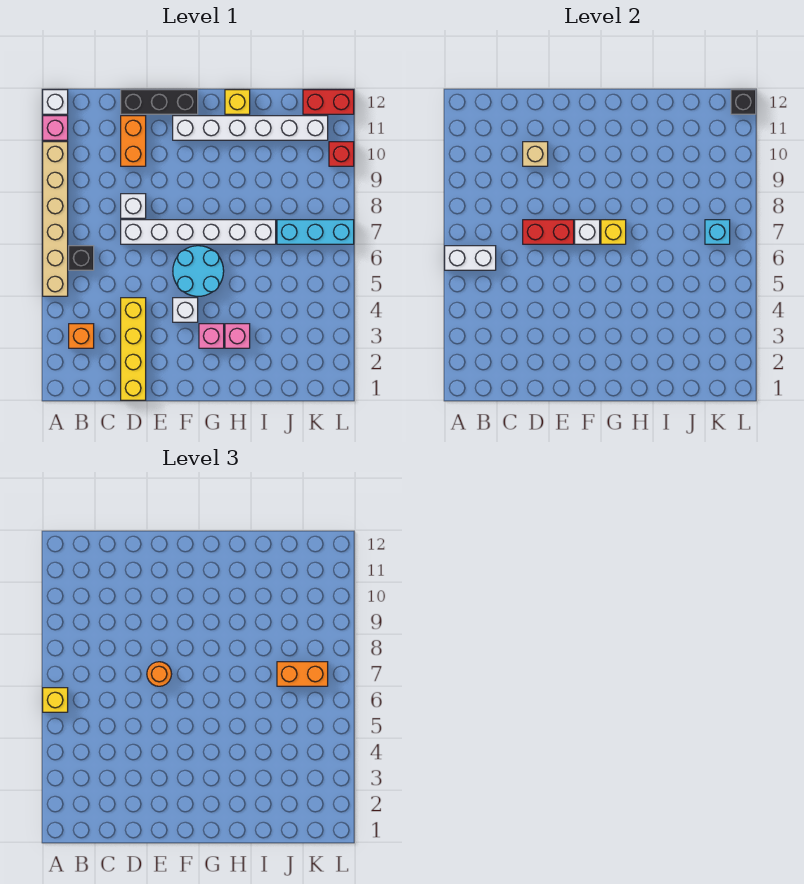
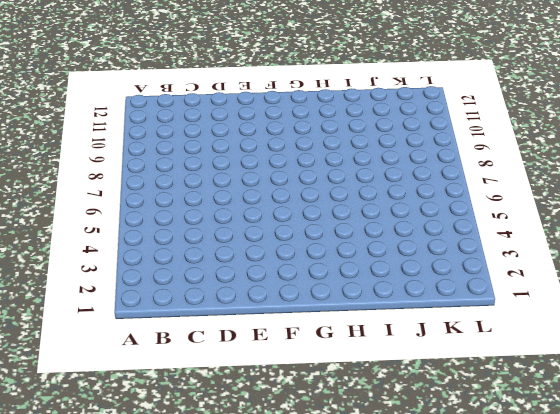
none -> tan 1x6 brick [43,142,68,296]
none -> pink 1x1 brick [43,116,68,140]
none -> white 1x1 brick [43,90,68,114]

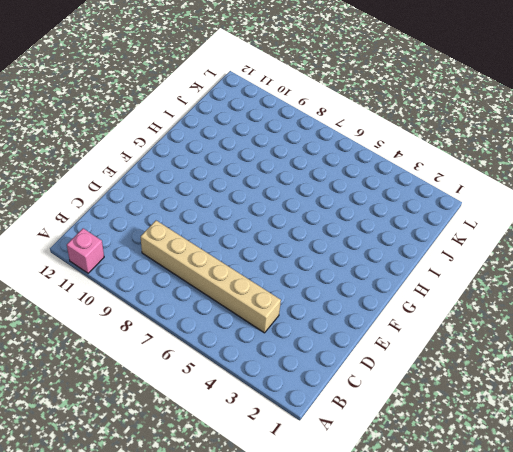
tan 1x6 brick [141,221,281,333] -> tan 1x6 brick moved to [43,142,68,296]
none -> white 1x1 brick [43,90,68,114]
none -> orange 1x1 brick [69,324,94,348]
none -> black 1x1 brick [69,246,94,270]

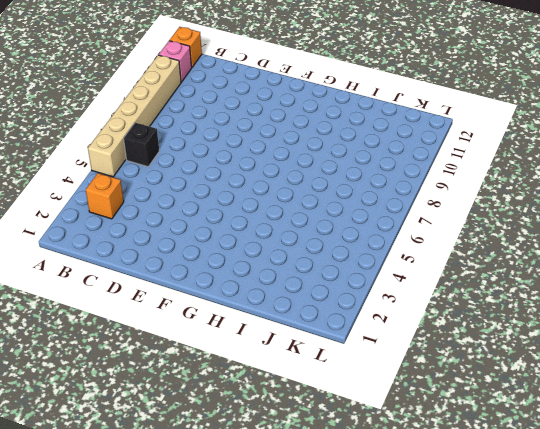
orange 1x1 brick [169,27,202,67] -> white 1x1 brick [43,90,68,114]
none -> yellow 1x4 brick [121,298,146,400]
none -> white 1x6 brick [121,220,276,244]
none -> white 1x1 brick [121,194,146,218]

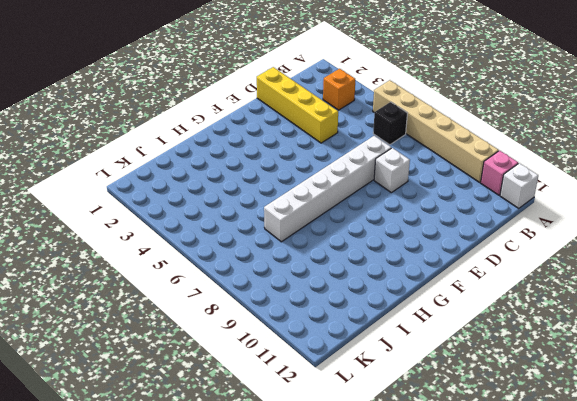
none -> orange 1x2 brick [121,116,146,166]
none -> black 1x3 brick [121,90,198,114]
none -> white 1x1 brick [173,298,198,322]

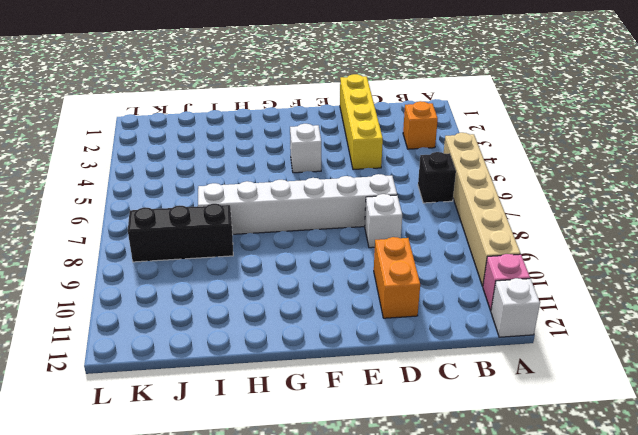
black 1x3 brick [128,204,233,262] -> black 1x3 brick moved to [121,90,198,114]
none -> cyan 2x2 round brick [173,246,224,296]
none -> white 1x6 brick [173,116,328,140]
none -> pink 1x1 brick [199,324,224,348]

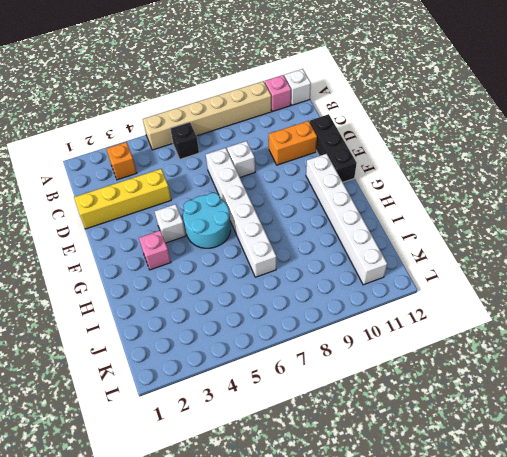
none -> pink 1x1 brick [225,324,250,348]
none -> yellow 1x1 brick [225,90,250,114]
none -> cyan 1x3 brick [277,220,354,244]

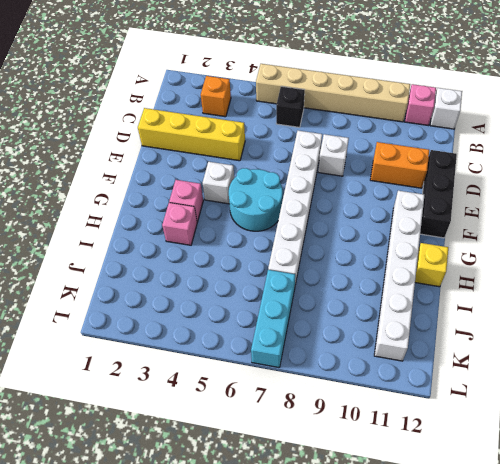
none -> red 1x2 brick [303,90,354,114]
none -> red 1x1 brick [329,142,354,166]
none -> white 1x2 brick [445,246,496,270]

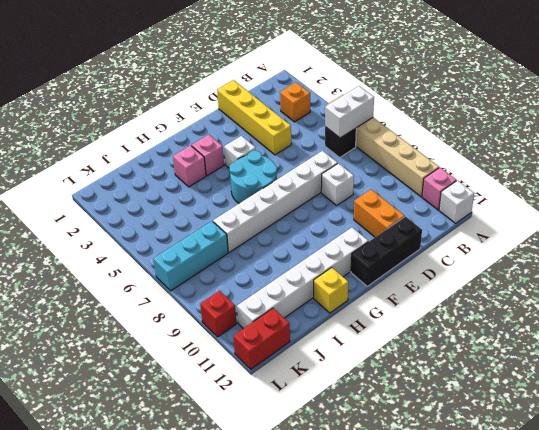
none -> red 1x2 brick [523,220,574,244]
none -> tan 1x1 brick [523,142,548,166]
none -> white 1x1 brick [575,220,600,244]

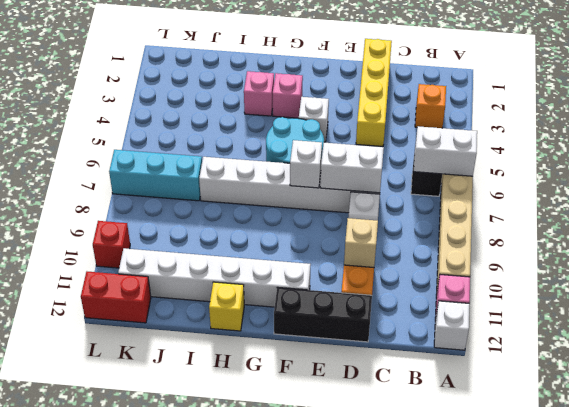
white 1x2 brick [320,143,384,193] -> red 1x2 brick [523,220,574,244]
none -> yellow 1x1 brick [601,220,626,244]
none -> cyan 1x1 brick [705,220,730,244]
none -> black 1x1 brick [731,90,756,114]

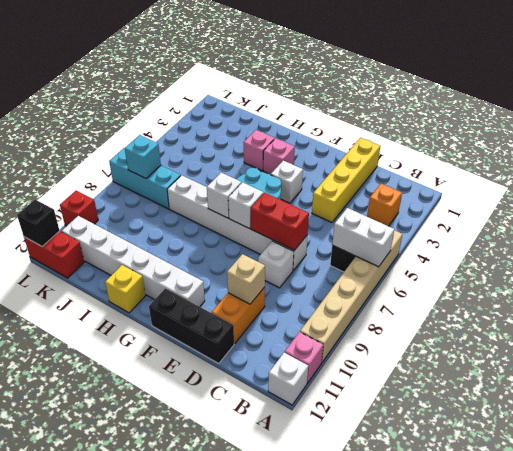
white 1x1 brick [207,173,241,218] -> yellow 1x1 brick [601,220,626,244]
none -> yellow 1x1 brick [43,688,68,712]
none -> orange 1x1 round brick [147,662,172,686]
none -> orange 1x2 brick [277,662,328,686]

